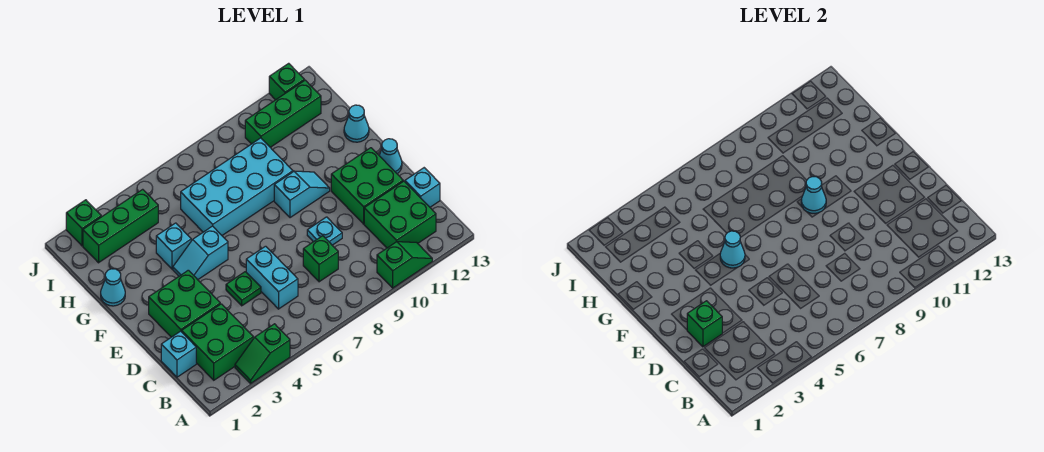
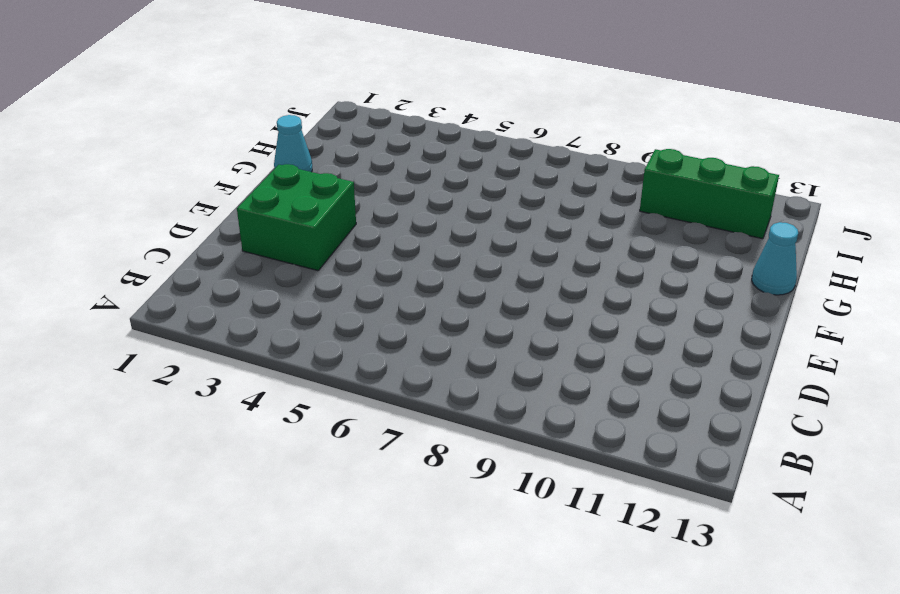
none -> green 1x2 slope [235,324,290,383]
none -> green 1x2 slope [377,242,432,288]
none -> green 2x2 brick [182,304,253,380]

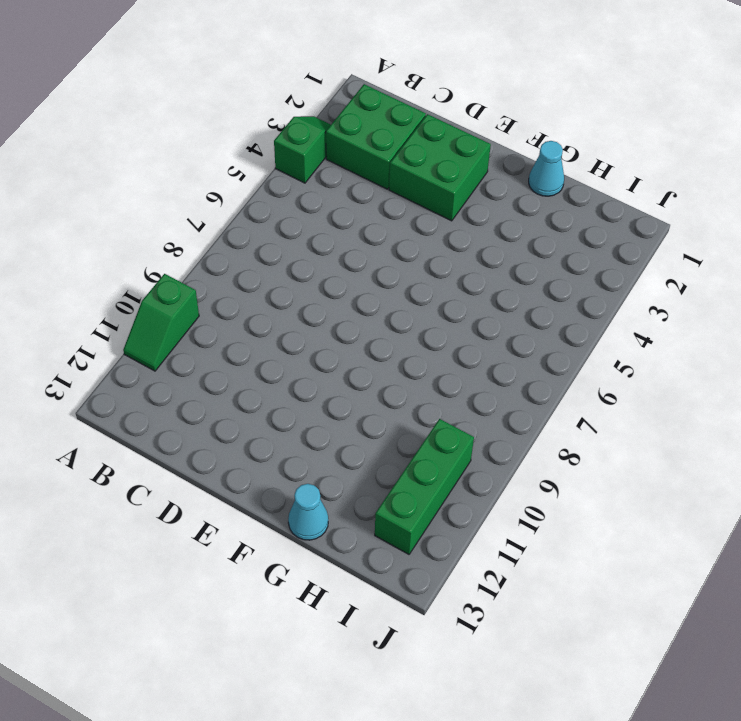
none -> green 2x2 brick [364,181,436,248]
none -> cyan 1x1 brick [161,331,196,377]
none -> cyan 1x2 brick [246,246,298,309]

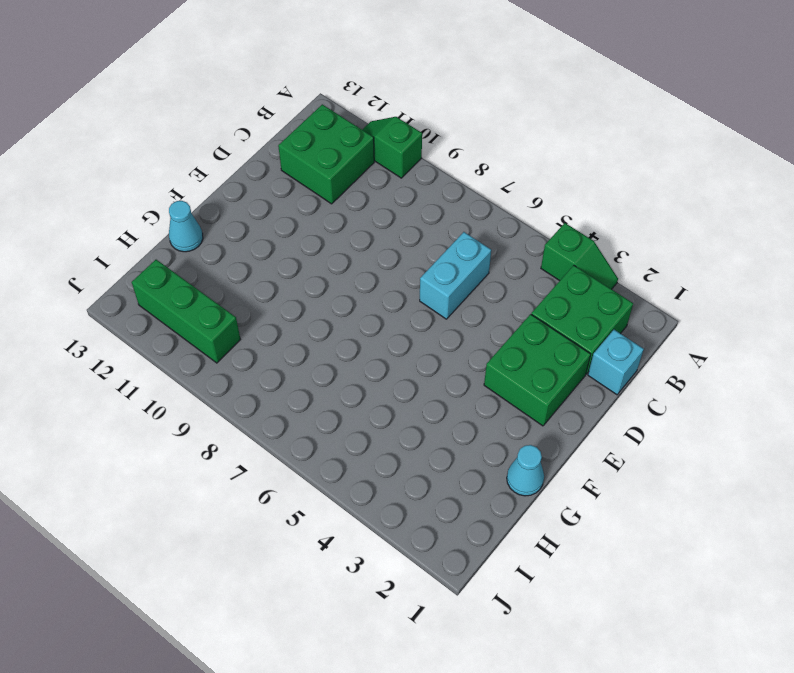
none -> green 1x1 brick [303,236,338,282]
none -> cyan 1x1 brick [405,168,440,207]
none -> green 1x1 plate [226,272,261,306]

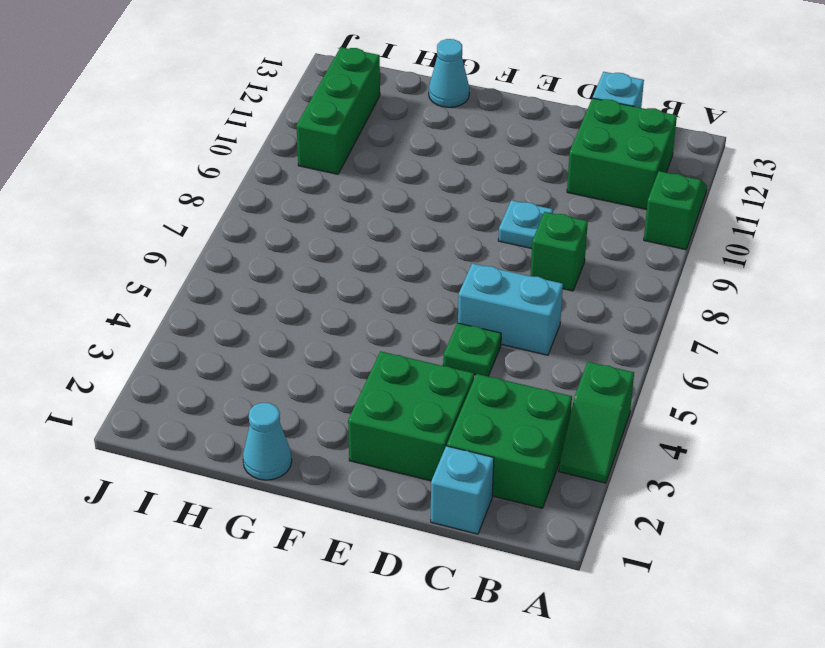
none -> green 2x2 brick [331,148,403,224]
none -> cyan 1x1 cone [379,139,402,173]
none -> cyan 1x2 slope [173,226,228,280]

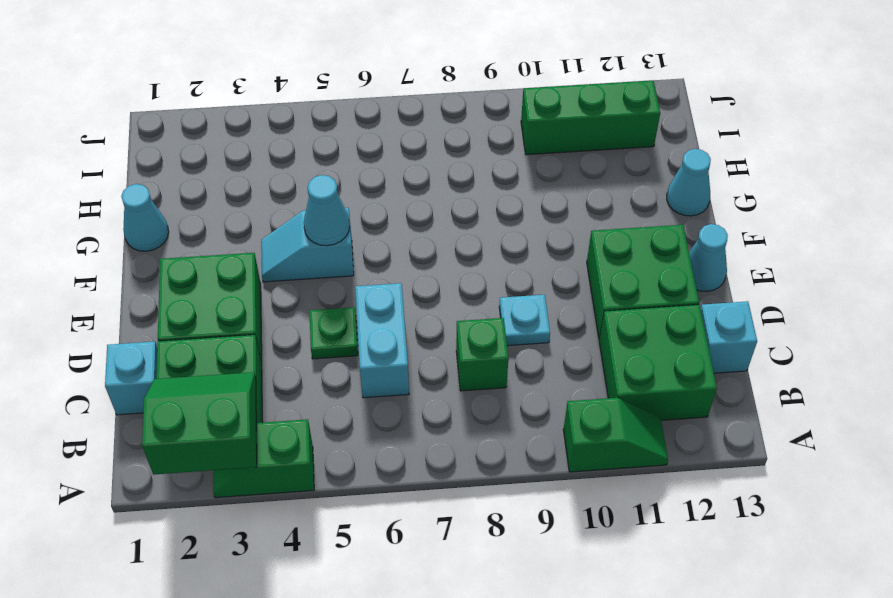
green 2x2 slope [142,372,257,475] -> none
none -> cyan 1x2 slope [274,171,330,218]
none -> cyan 1x1 brick [156,223,191,269]
none -> cyan 2x4 brick [181,138,293,235]

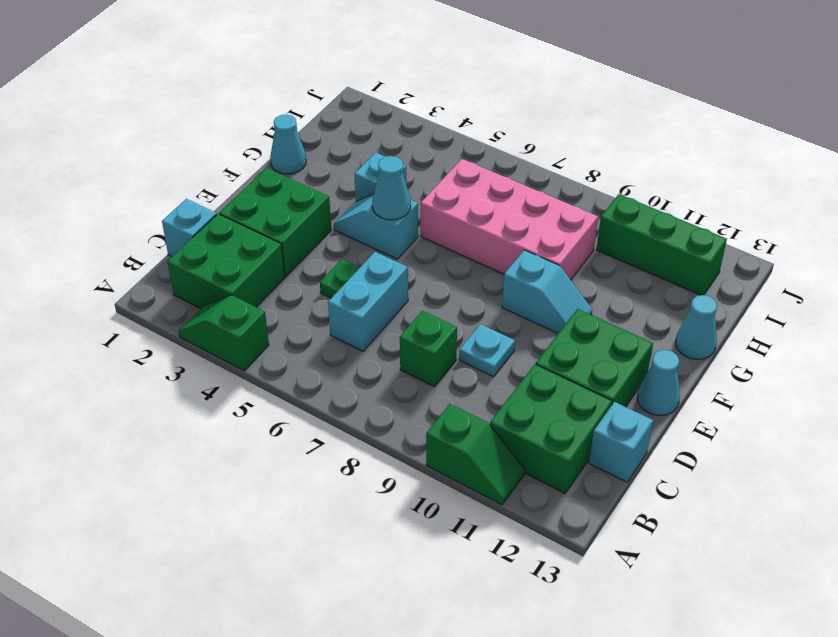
pink 2x4 brick [421,159,598,280] -> cyan 2x4 brick [181,138,293,235]
none -> green 1x3 brick [83,189,158,263]
none -> green 1x1 brick [66,200,101,246]
none -> green 1x1 brick [269,63,304,100]

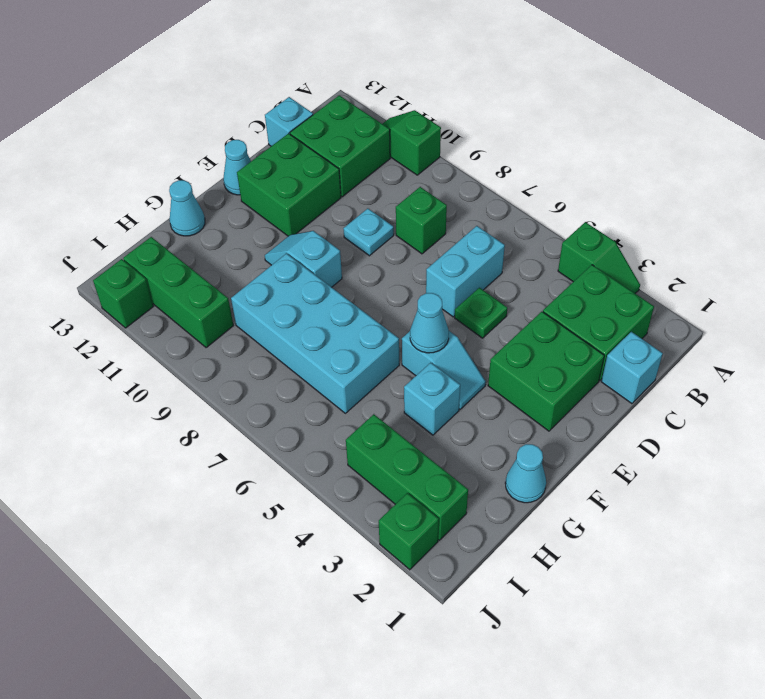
none -> green 1x1 brick [687,301,722,347]
none -> cyan 1x1 cone [801,177,826,213]

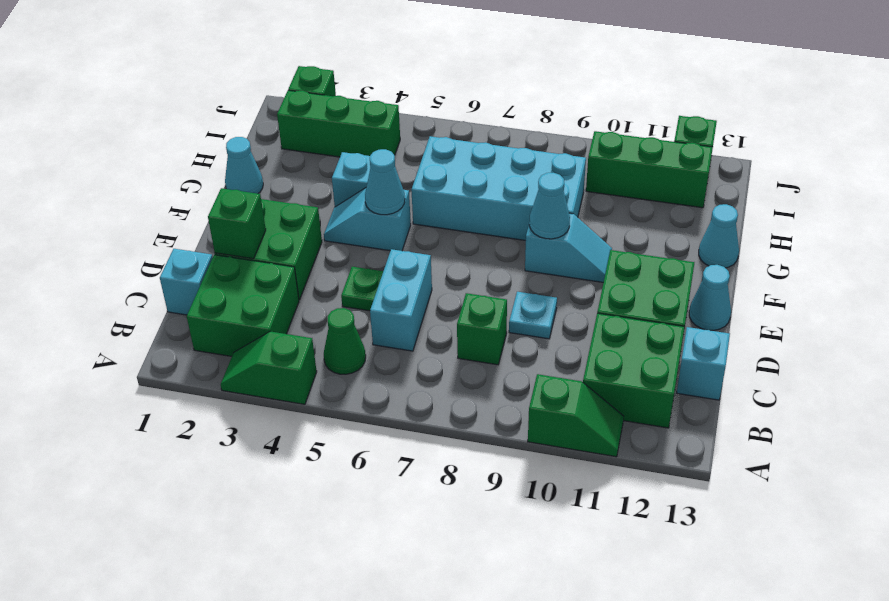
green 1x1 cone [324,308,366,374] -> none

